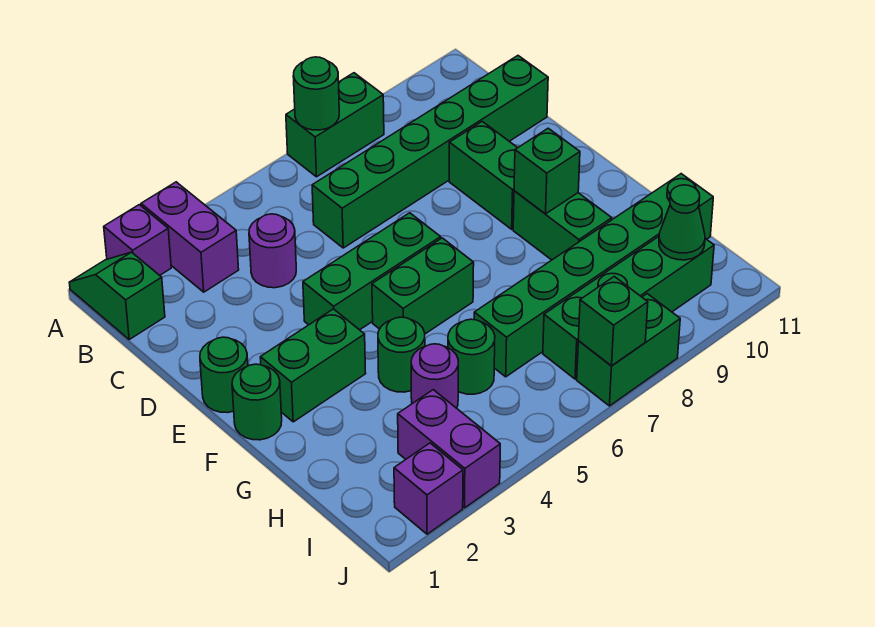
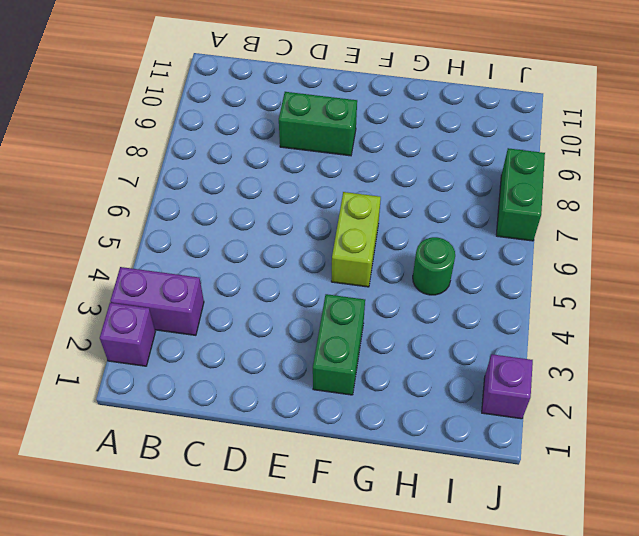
lime 1x2 brick [331,192,381,287] -> green 1x2 brick [372,238,474,334]
none -> green 1x2 slope [69,252,165,339]
none -> green 1x2 brick [286,73,384,177]
none -> purple 1x1 round brick [249,214,296,288]

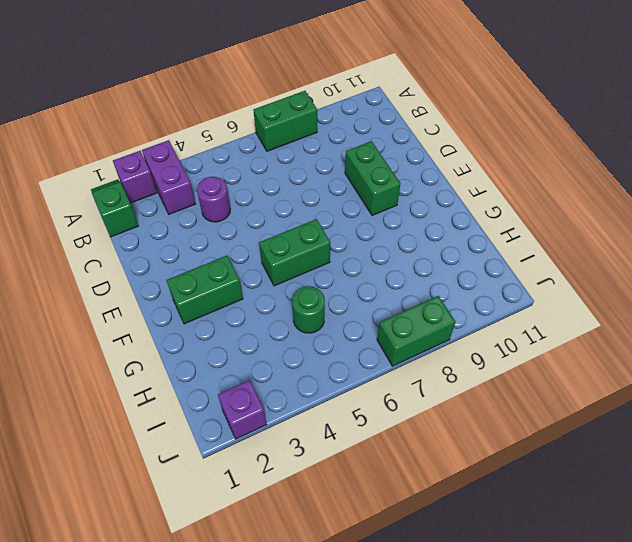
none -> green 1x6 brick [312,56,548,248]
none -> green 1x1 round brick [200,337,248,413]
none -> green 1x3 brick [303,213,441,330]

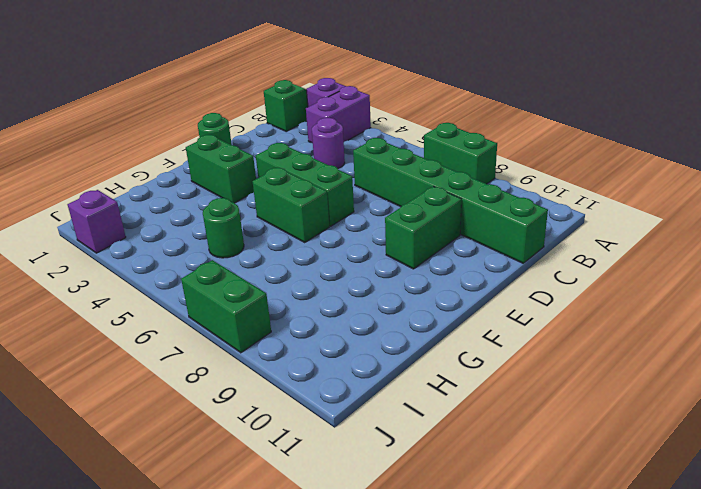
none -> green 1x1 round brick [232,364,282,440]
none -> green 1x2 brick [513,191,612,260]
none -> green 1x1 round brick [378,317,425,392]

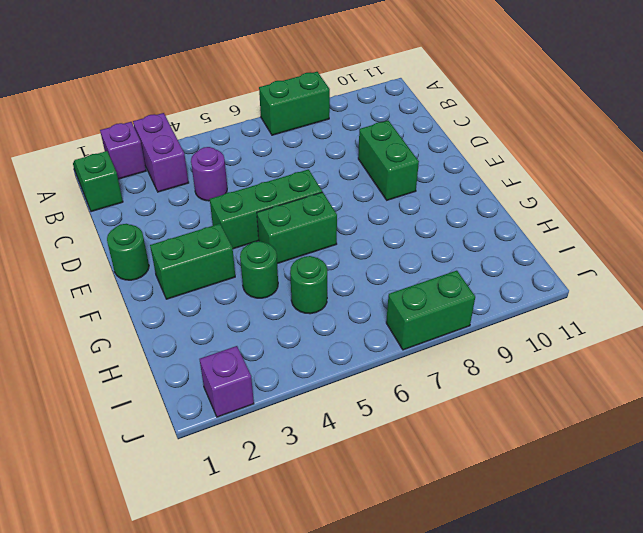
none -> green 1x6 brick [312,56,548,248]
none -> green 1x1 round brick [232,364,282,440]
none -> green 1x2 brick [513,191,612,260]

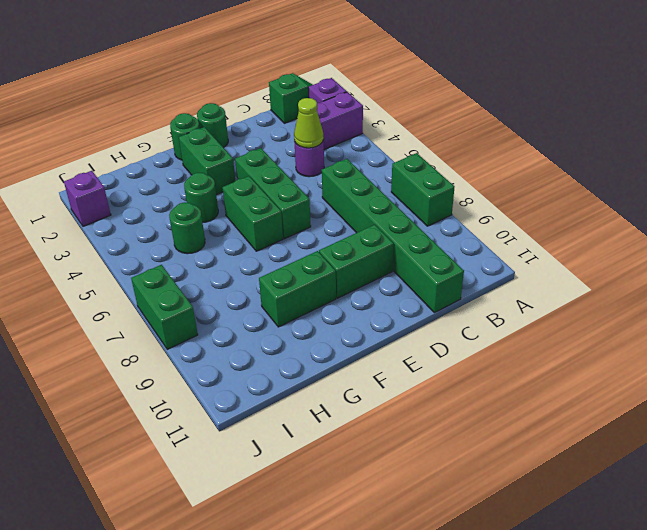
lime 1x1 cone [294,98,324,148] -> none
none -> purple 1x1 round brick [411,344,458,408]
none -> green 1x6 brick [474,174,713,377]
none -> purple 1x2 brick [398,390,500,508]

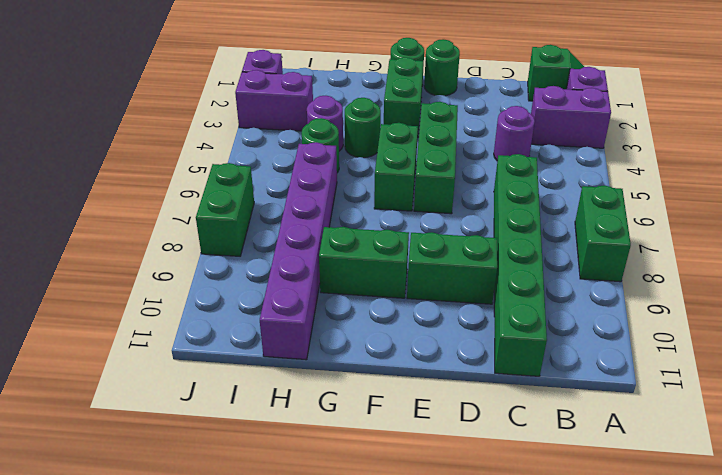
purple 1x6 brick [260,142,337,360] -> green 1x6 brick [474,174,713,377]
none -> green 1x4 brick [543,237,714,379]
none -> green 1x1 round brick [293,57,339,130]
none -> green 1x1 brick [514,128,580,214]

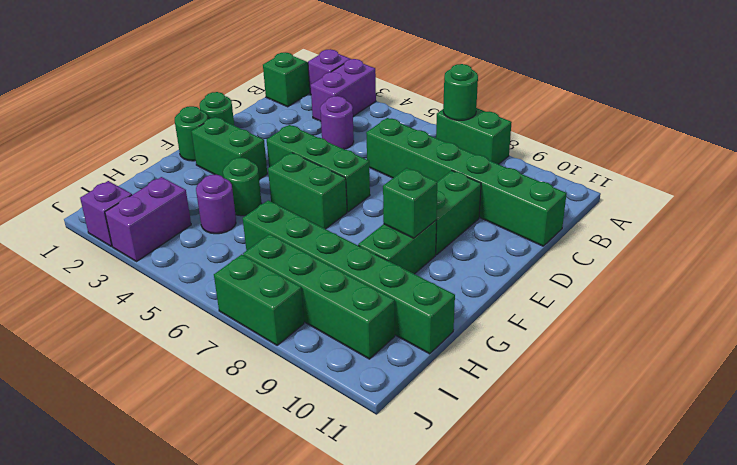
none -> green 1x1 round brick [448,319,495,394]
none -> green 1x1 cone [659,185,705,260]
none -> green 1x1 brick [578,277,648,366]

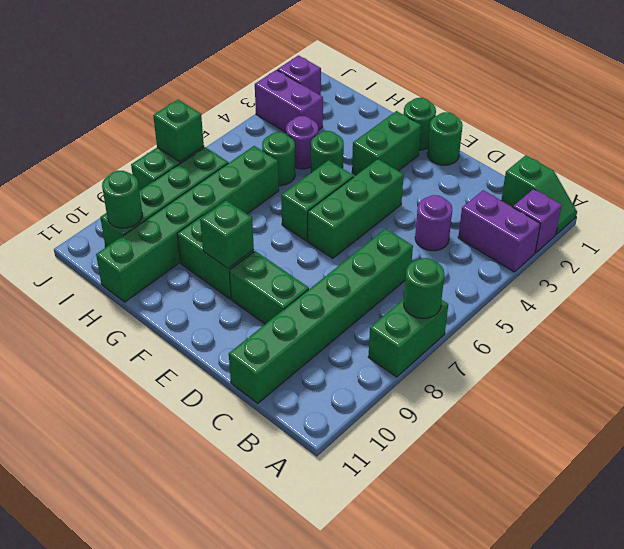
green 1x1 round brick [102,171,142,228] -> green 1x1 cone [659,185,705,260]

